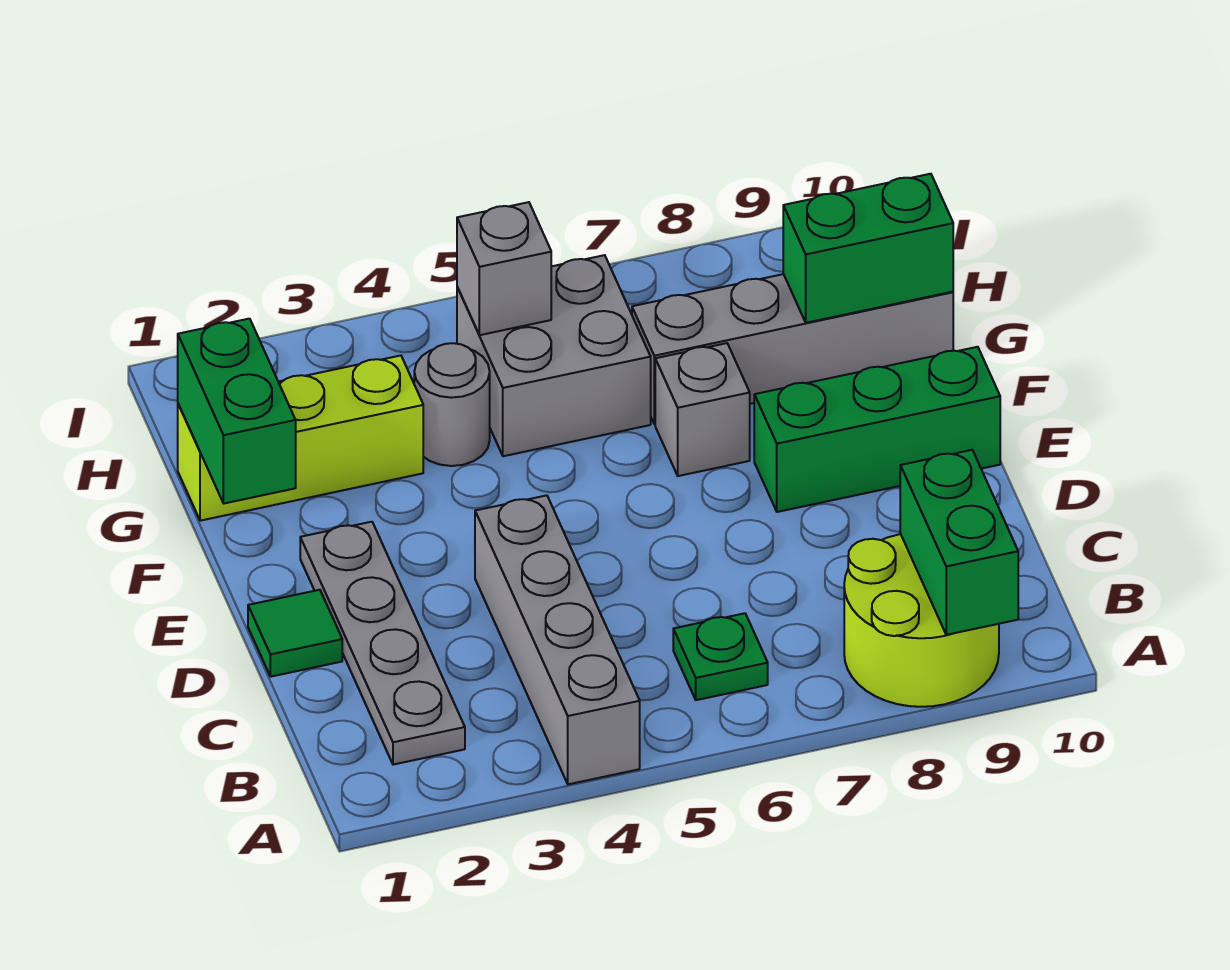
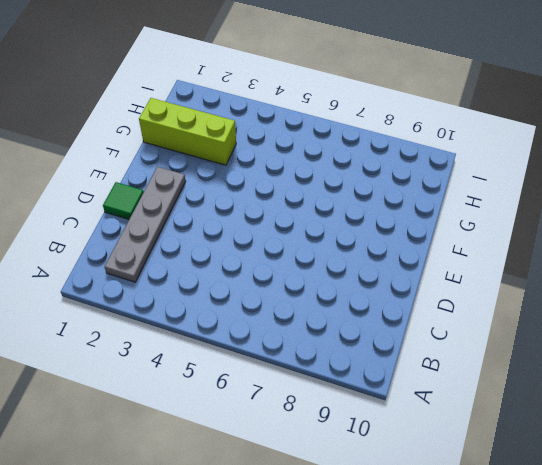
none -> grey 1x4 brick [475,495,640,784]
none -> lime 2x2 round brick [844,534,999,707]
none -> green 1x1 plate [673,613,768,700]

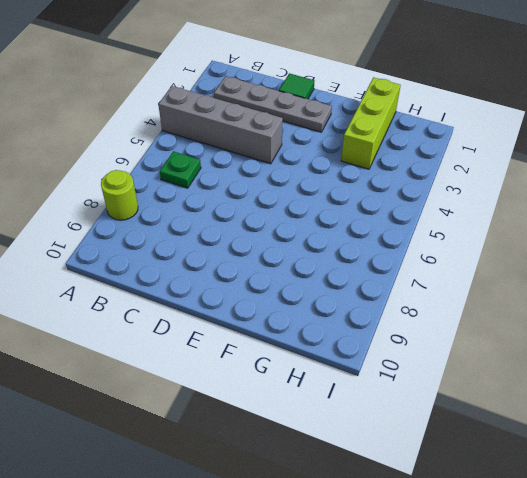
lime 1x1 round brick [101,170,138,220] -> lime 2x2 round brick [844,534,999,707]
none -> green 1x3 brick [754,347,1000,512]
none -> grey 1x1 brick [655,343,750,476]
none -> grey 1x1 round brick [414,343,490,466]

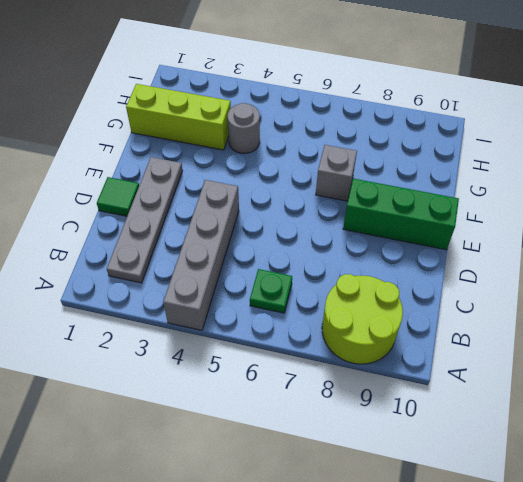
none -> grey 2x2 brick [457,255,651,456]
none -> grey 1x4 brick [632,274,953,424]
none -> green 1x2 brick [900,450,1018,635]

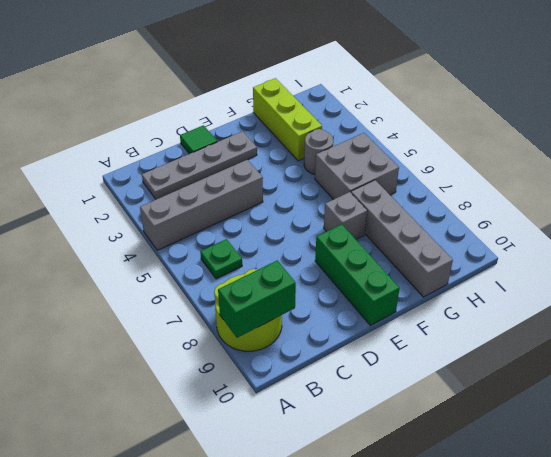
none -> green 1x2 brick [178,319,296,503]
none -> green 1x2 brick [783,174,953,323]
none -> grey 1x1 brick [457,202,551,335]

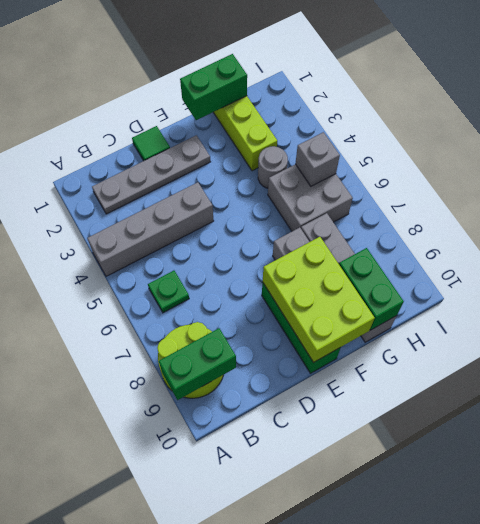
lime 2x3 brick [263,237,375,362] -> none

